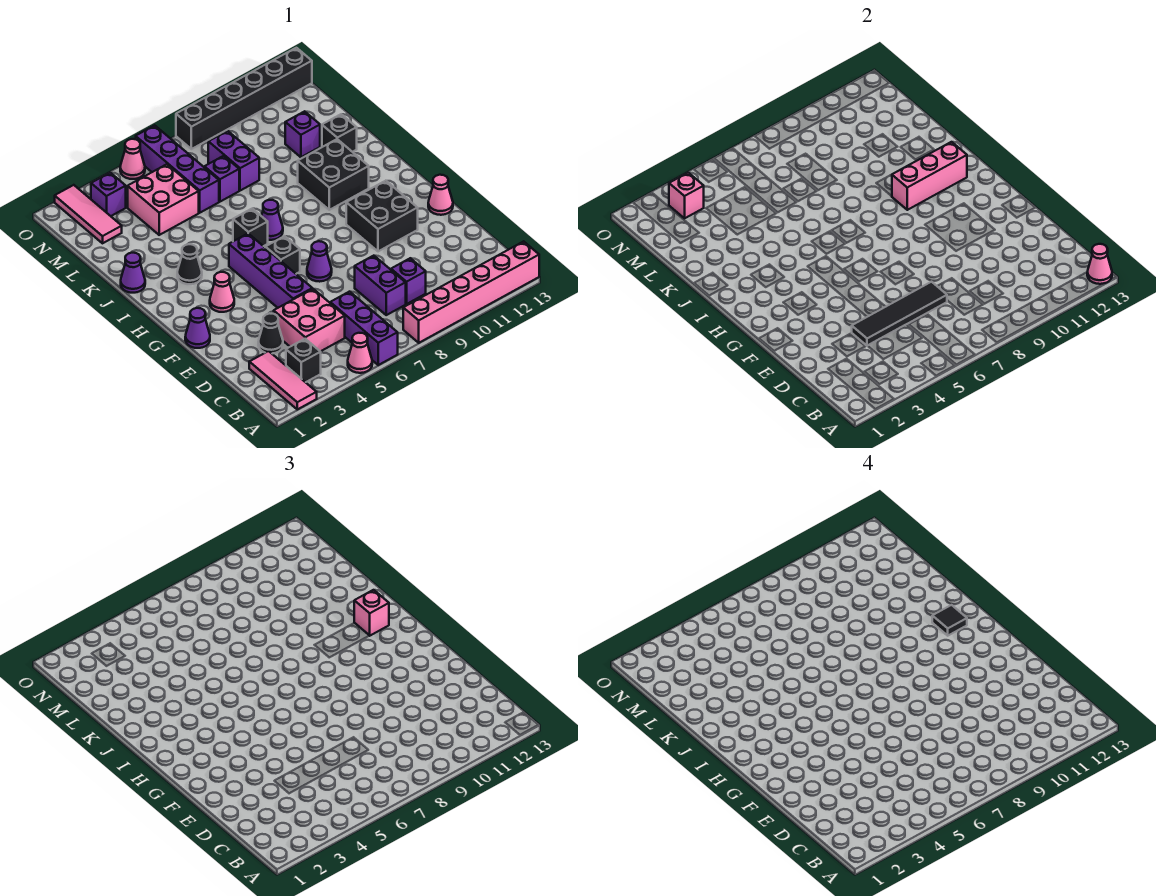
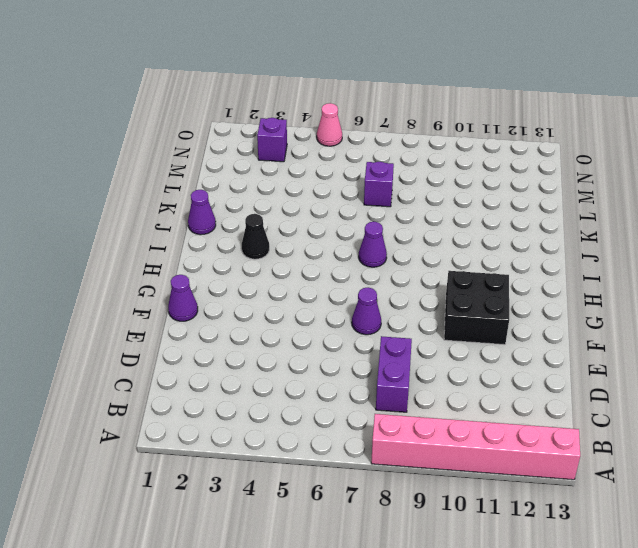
none -> pink 1x3 tile [249,351,317,409]
none -> pink 1x1 cone [348,333,372,373]
none -> purple 1x3 brick [330,292,398,365]
none -> black 1x1 brick [286,339,321,382]

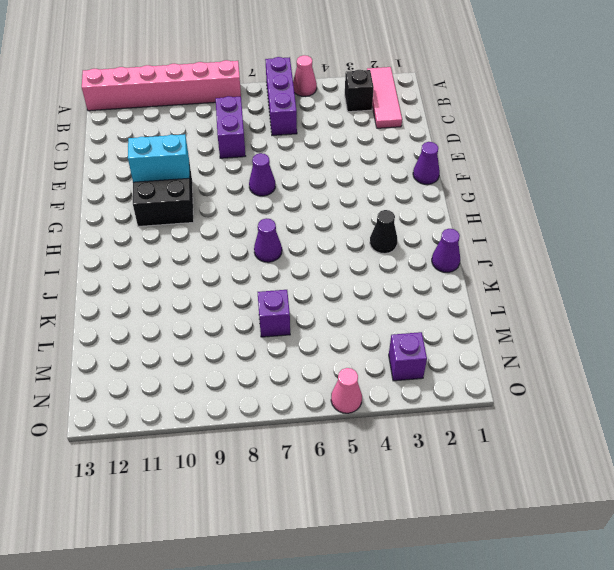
cyan 1x2 brick [128,134,190,182] -> none
none -> pink 2x2 brick [274,289,345,351]
none -> purple 1x1 brick [391,258,426,304]
none -> black 1x1 cone [258,313,283,353]
none -> purple 1x4 brick [229,234,312,308]

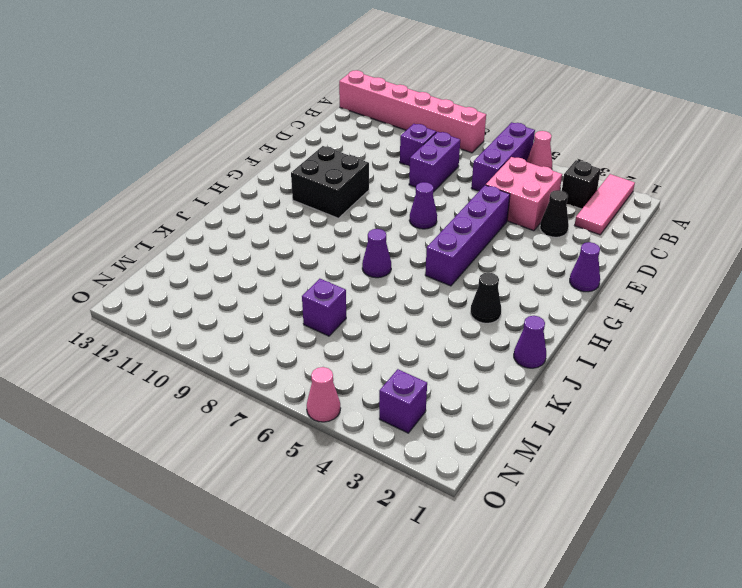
none -> pink 1x1 cone [428,175,453,215]
none -> pink 1x1 cone [210,272,234,312]
none -> black 1x1 brick [265,236,300,274]
none -> black 1x1 brick [233,209,268,246]

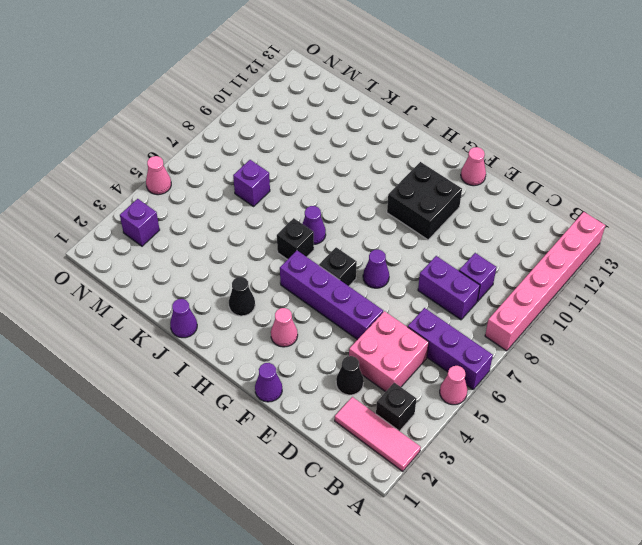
none -> black 2x2 brick [298,139,369,210]
none -> black 1x1 brick [322,114,357,152]
none -> pink 2x2 brick [128,164,199,235]
none -> purple 1x4 brick [136,125,219,213]

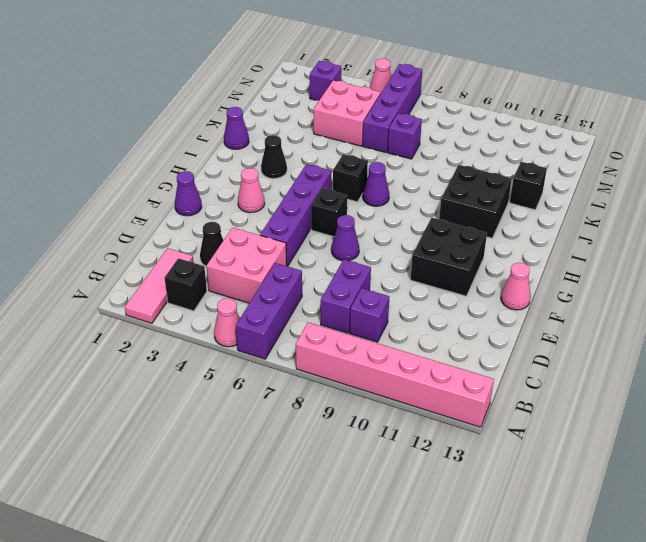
none -> purple 1x2 brick [208,131,259,191]
none -> purple 1x1 brick [285,111,320,157]
none -> pink 1x3 tile [55,185,122,243]
none -> black 1x6 brick [176,48,312,149]

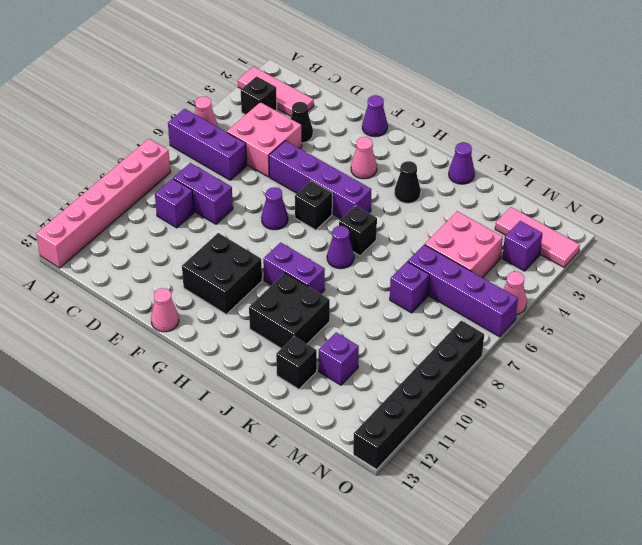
purple 1x2 brick [263,242,325,294] -> purple 1x2 brick moved to [208,131,259,191]
none -> pink 1x1 cone [1087,244,1112,284]
none -> black 1x4 tile [852,282,947,346]
none -> pink 1x3 brick [892,142,967,210]
none -> pink 1x1 brick [669,173,704,218]

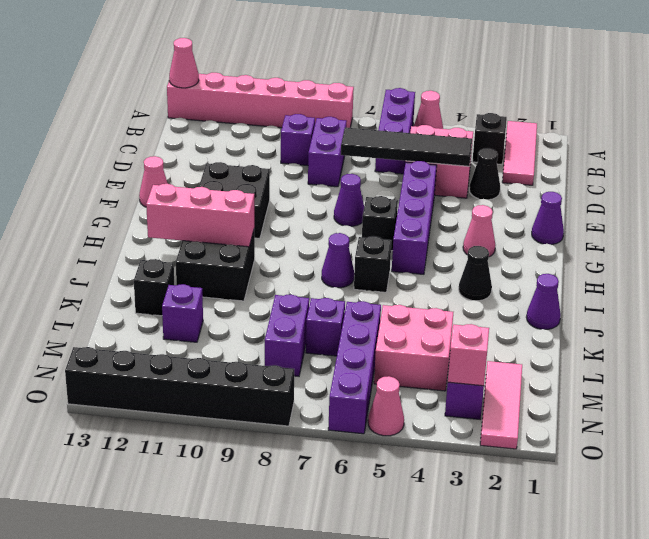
none -> pink 1x1 brick [354,590,389,636]
none -> black 1x1 tile [932,605,967,636]

